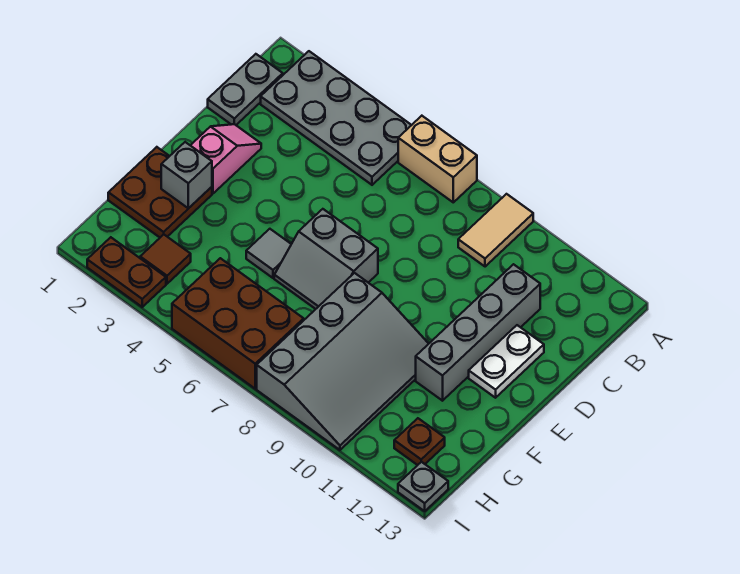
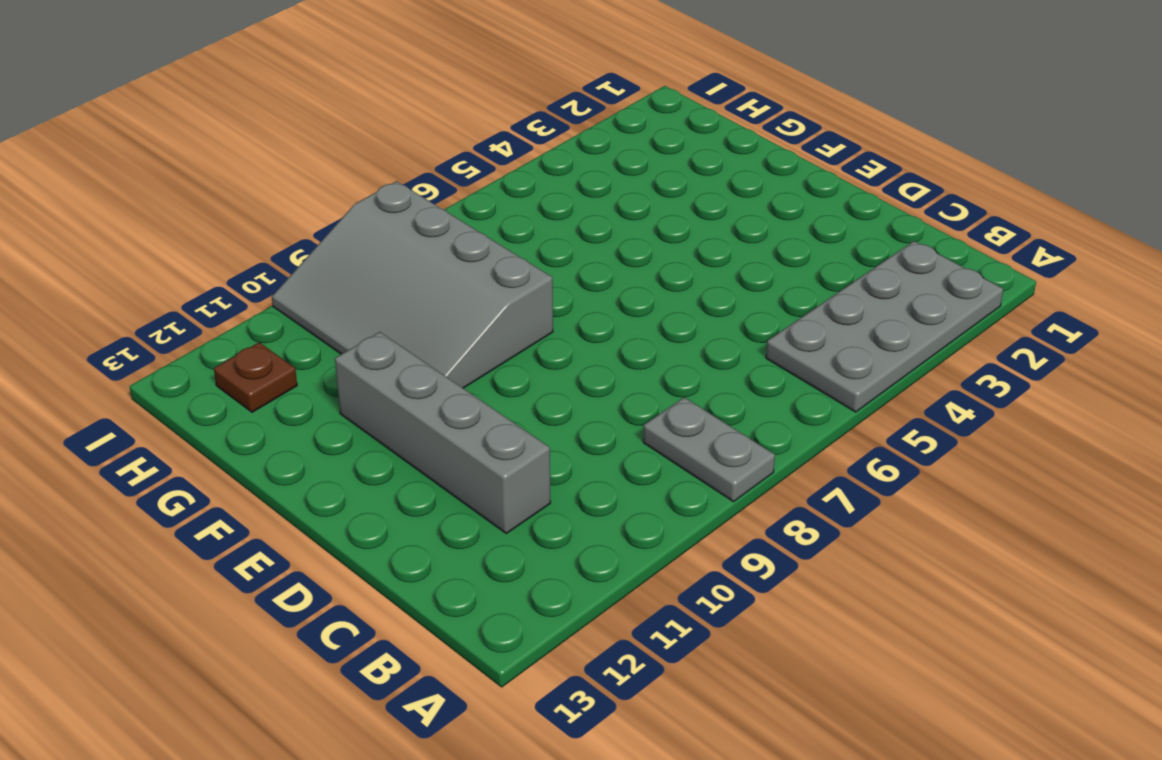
grey 1x2 plate [643,397,775,502] -> grey 1x2 plate moved to [208,54,283,125]
none -> tan 1x2 brick [398,116,477,202]
none -> tan 1x2 tile [458,194,533,267]
none -> pink 1x2 slope [190,124,261,193]

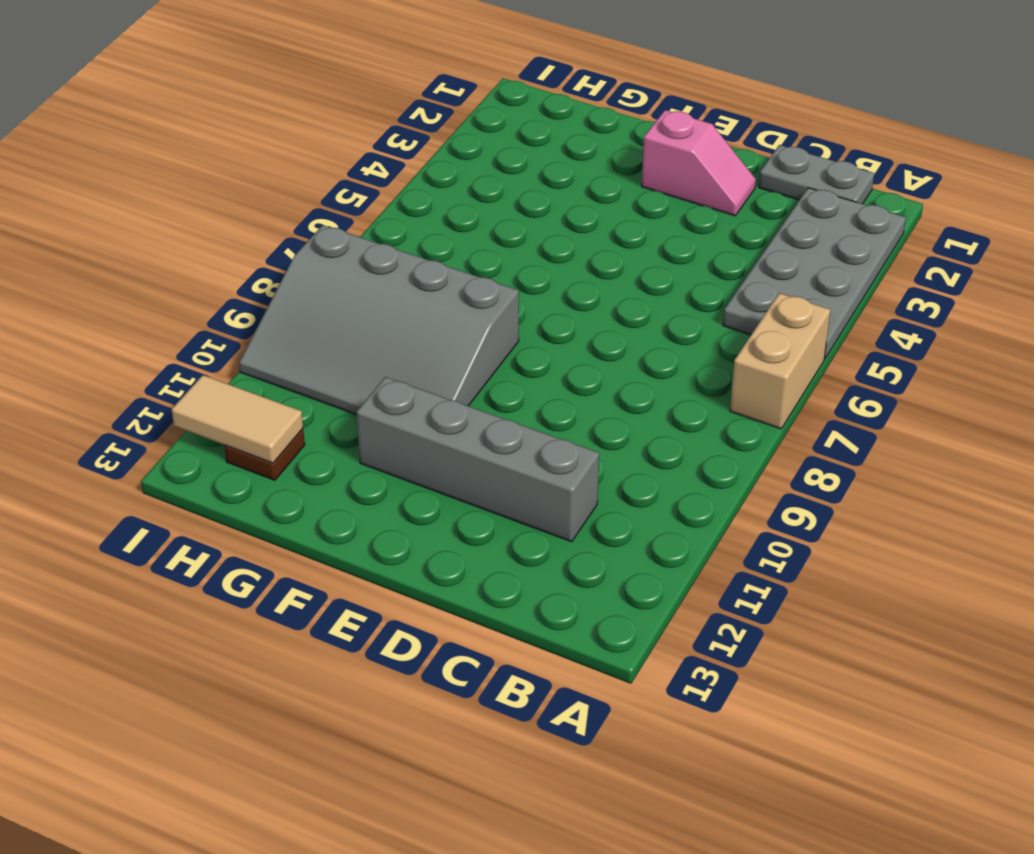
tan 1x2 tile [172,375,303,463] -> tan 1x2 tile moved to [458,194,533,267]
none -> white 1x2 plate [469,325,544,398]
none -> grey 2x2 slope [274,209,378,309]
none -> brown 2x2 plate [108,147,212,237]

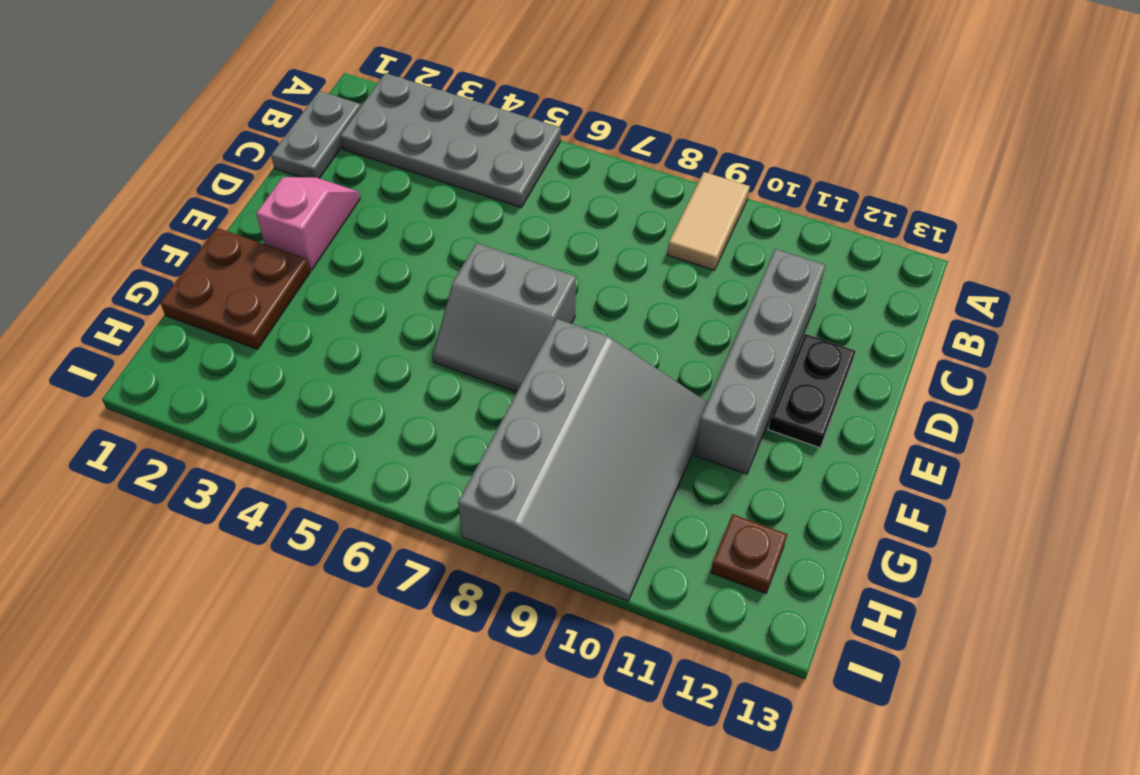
black 1x2 plate [768,334,856,448] -> white 1x2 plate [469,325,544,398]
none -> tan 1x2 brick [398,116,477,202]
none -> grey 1x1 tile [246,229,291,278]
none -> brown 1x1 tile [140,235,191,284]

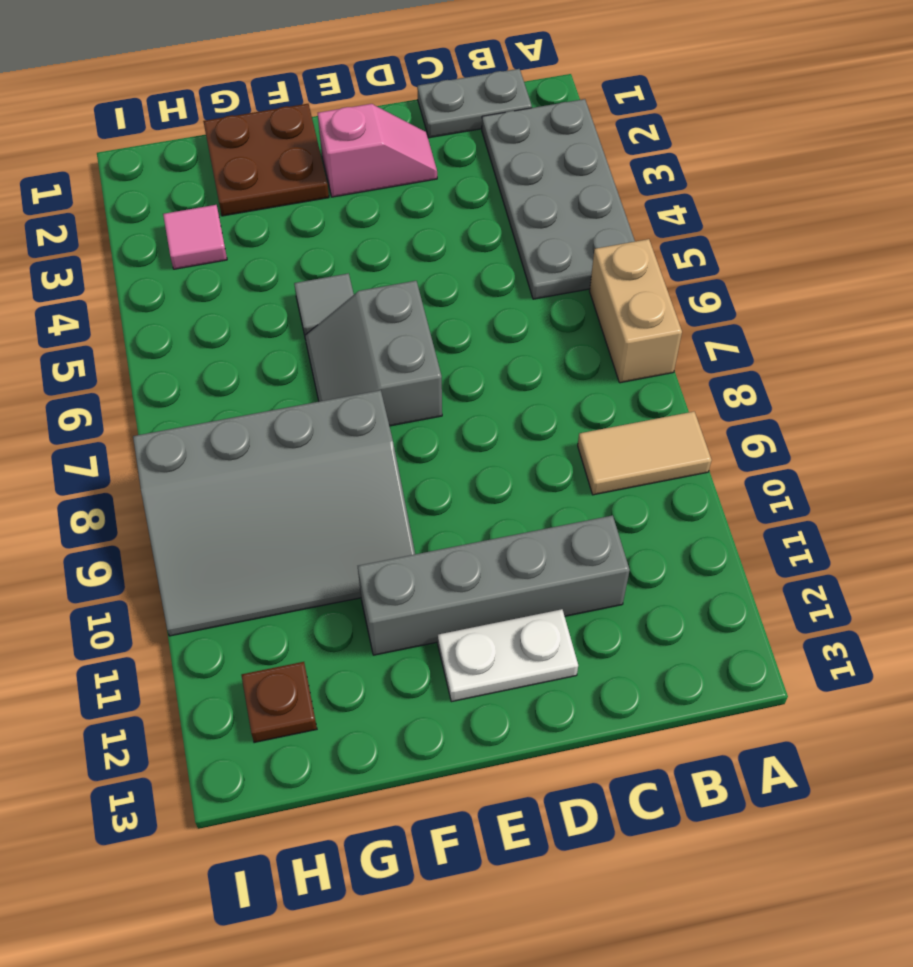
pink 1x1 tile [163,205,227,269] -> brown 1x1 tile [140,235,191,284]
none -> brown 2x3 brick [172,258,304,389]
none -> brown 1x2 plate [87,237,166,307]
none -> grey 1x1 plate [398,462,448,511]

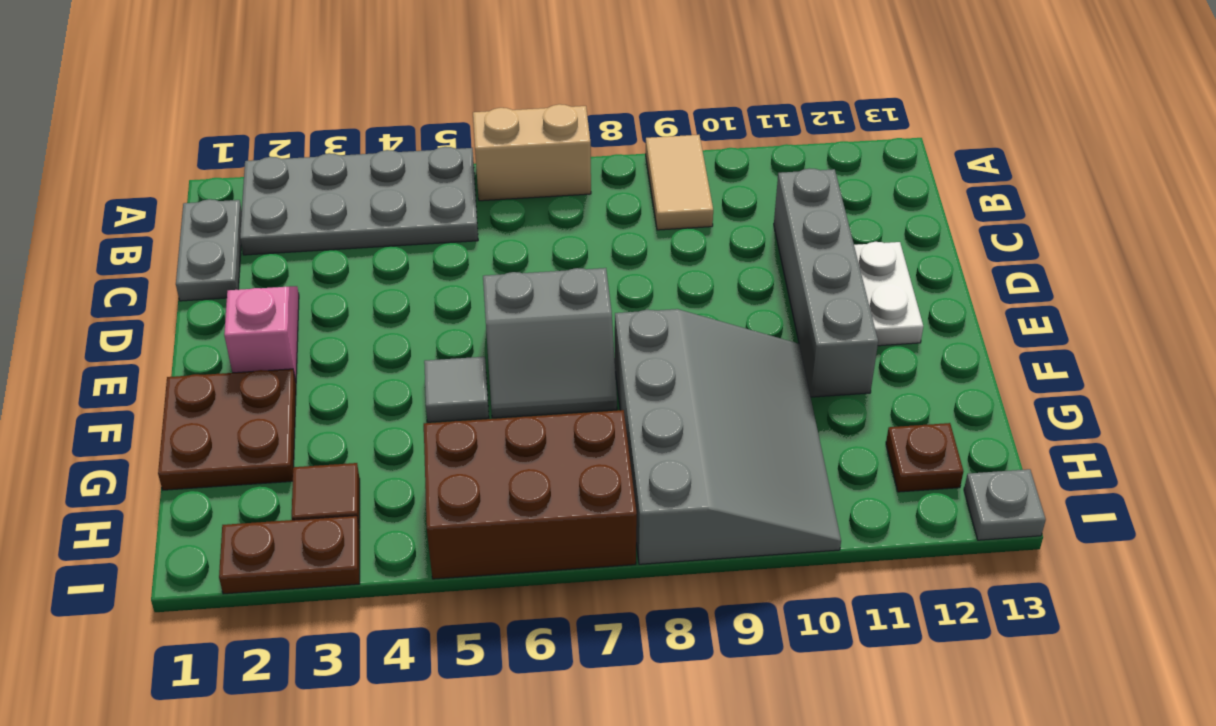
none -> grey 1x1 brick [161,142,212,208]

